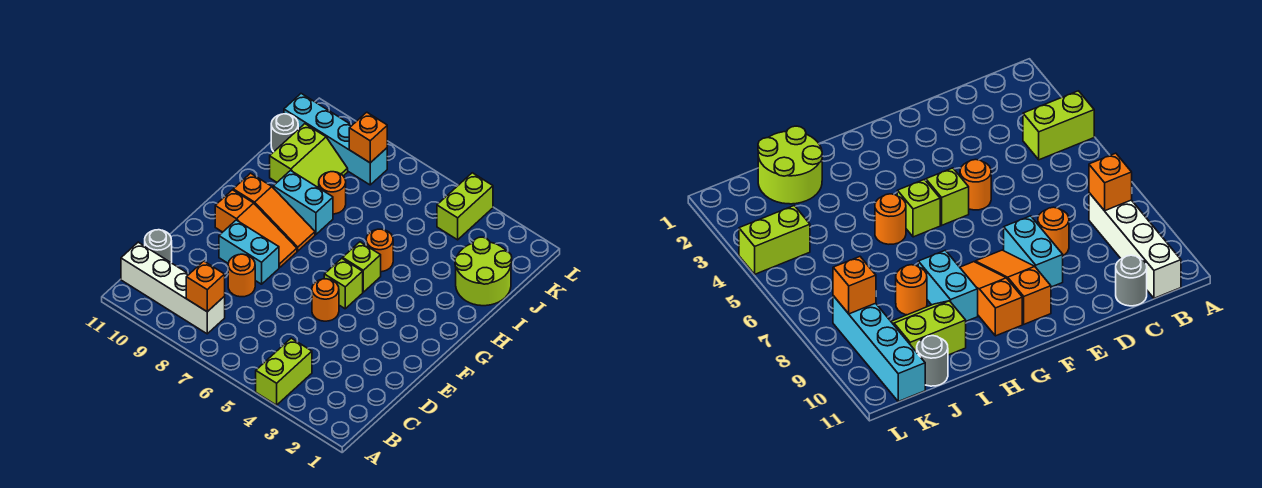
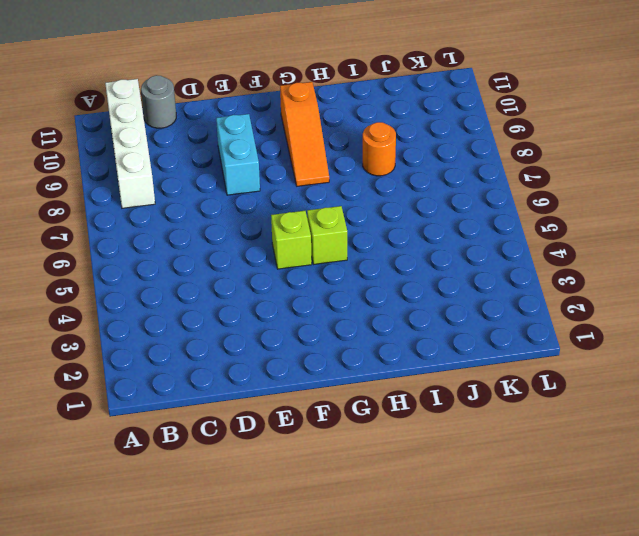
none -> lime 1x2 brick [256,338,312,405]
none -> orange 1x1 round brick [228,254,255,297]
none -> orange 1x1 round brick [312,279,339,321]

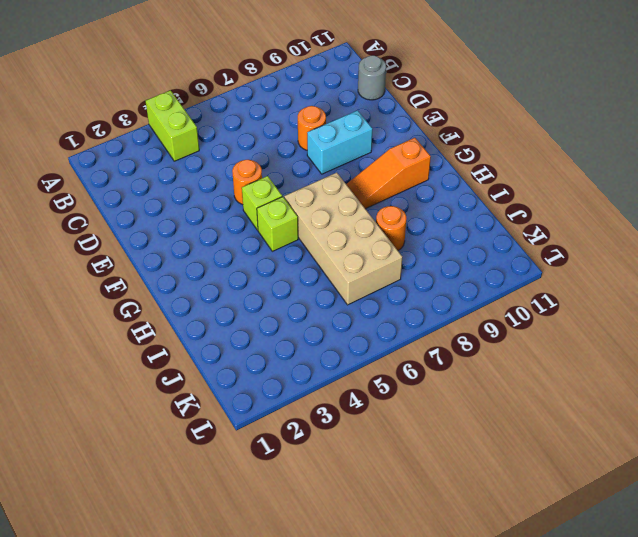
tan 2x4 brick [284,173,402,305] -> none
none -> white 1x4 brick [121,242,225,334]
none -> orange 1x3 slope [215,190,297,268]
none -> orange 1x1 round brick [366,229,393,272]

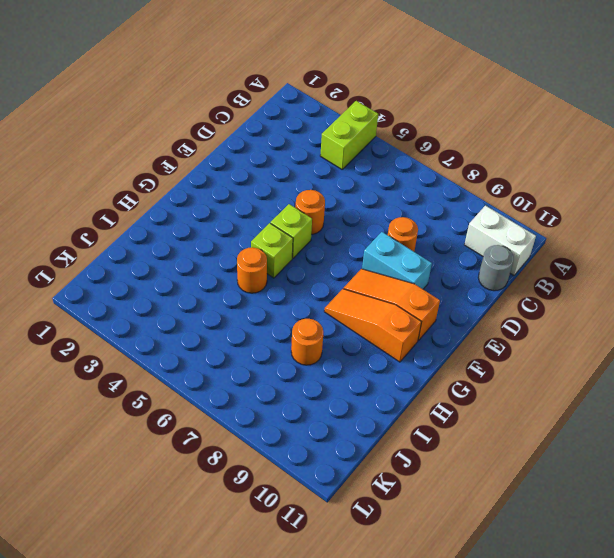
white 1x2 brick [464,206,536,275] -> white 1x4 brick [121,242,225,334]
none -> cyan 1x2 brick [273,171,333,235]
none -> lime 2x2 round brick [455,237,512,306]
none -> lime 2x2 slope [270,124,348,188]

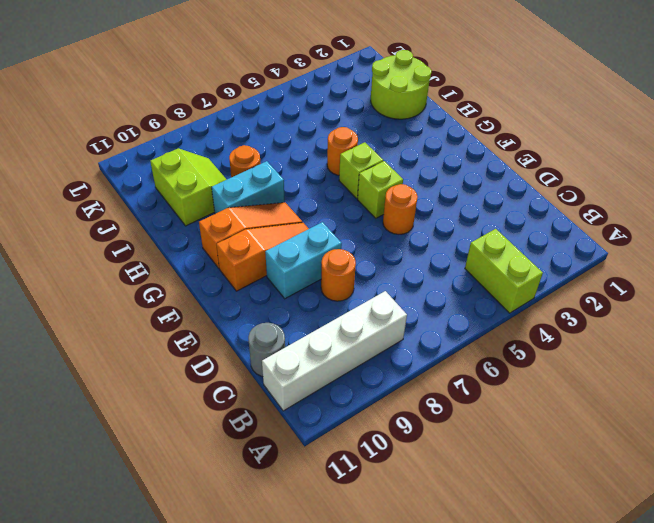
none -> grey 1x1 round brick [271,114,298,152]
none -> lime 1x2 brick [437,173,493,240]
none -> cyan 1x4 brick [284,94,387,185]

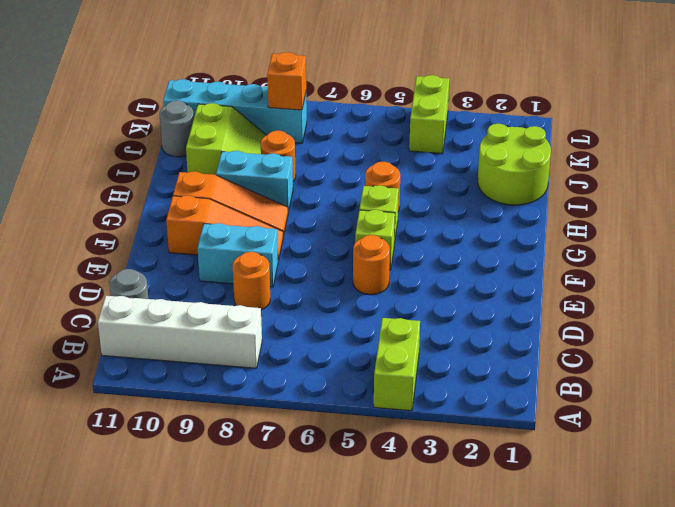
none -> orange 1x1 brick [186,261,225,312]

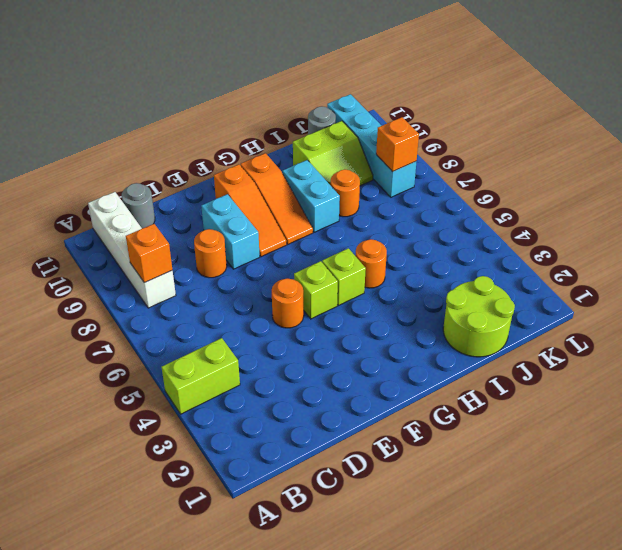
none -> lime 1x2 brick [437,173,493,240]

